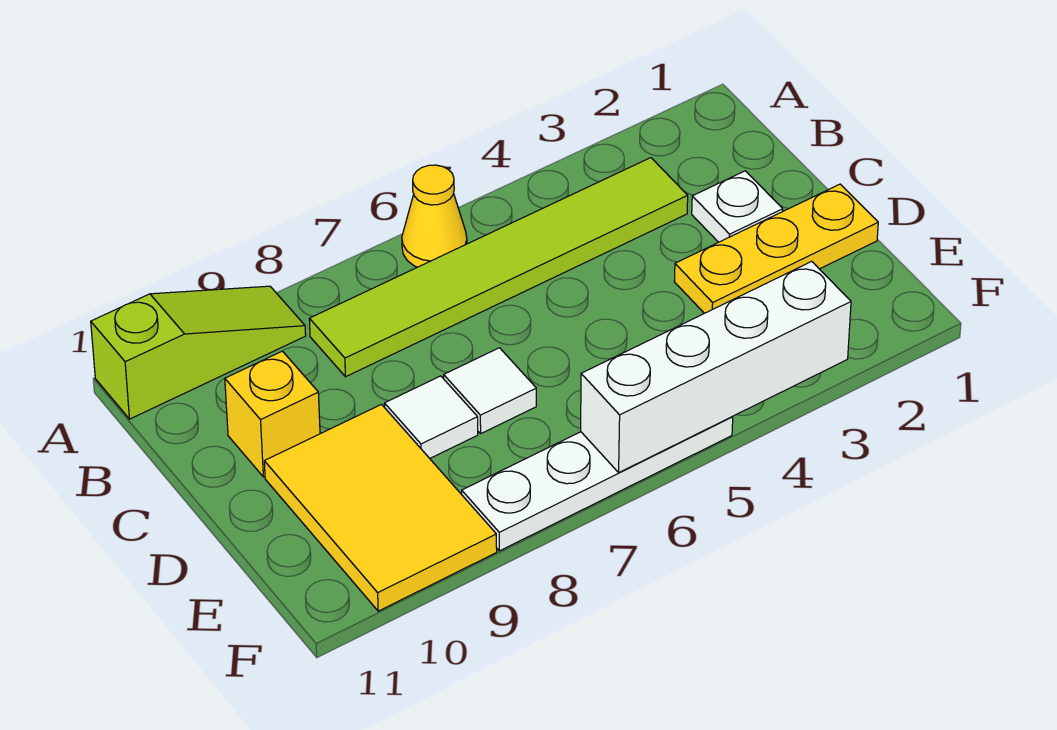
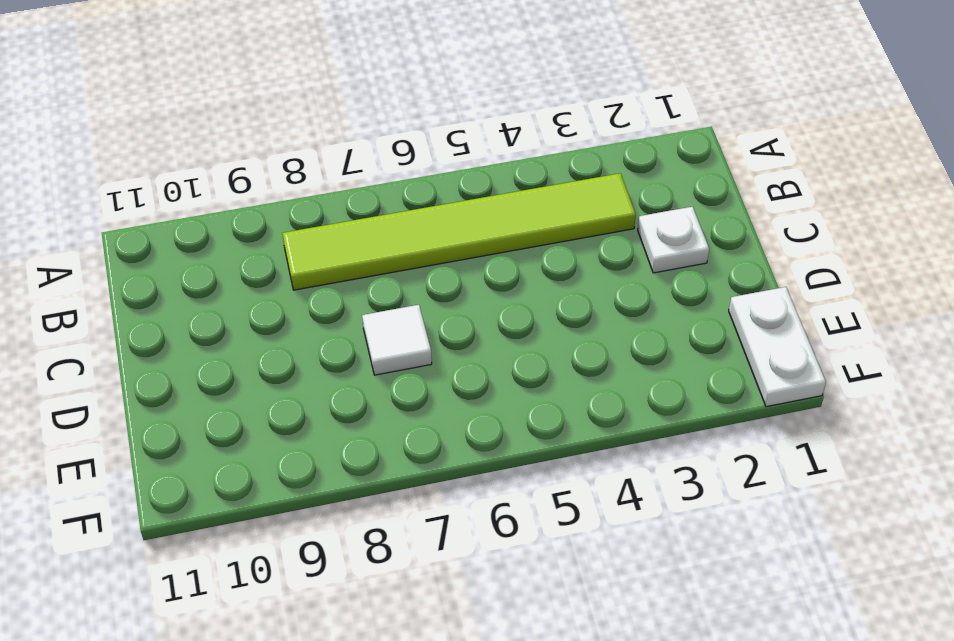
white 1x2 plate [729,287,826,407] -> none
none -> yellow 1x1 cone [402,165,467,267]
none -> lime 1x3 slope [91,286,306,419]

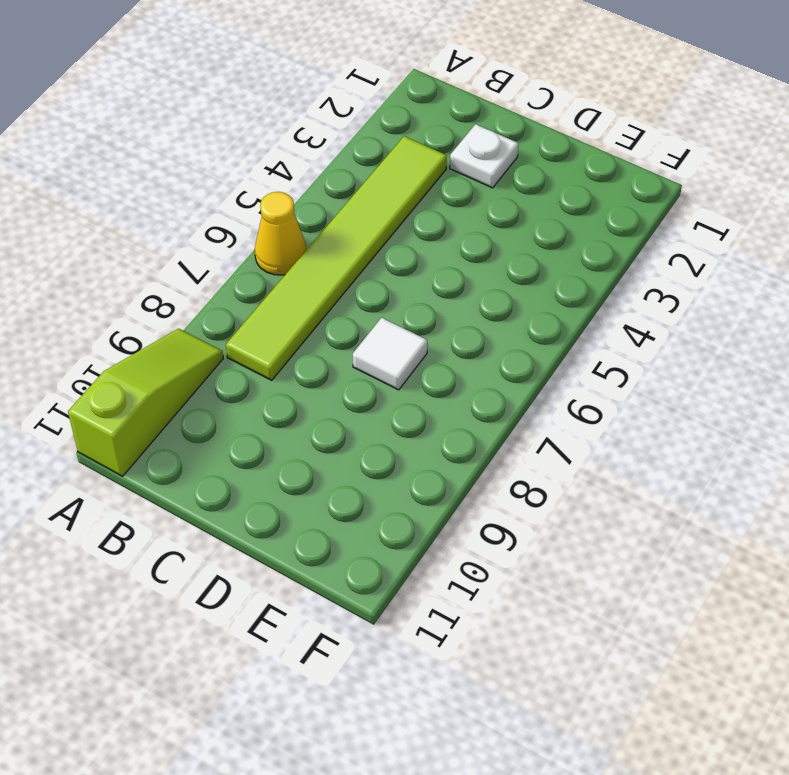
none -> yellow 1x1 brick [225,351,320,477]
none -> yellow 1x3 plate [674,184,878,313]

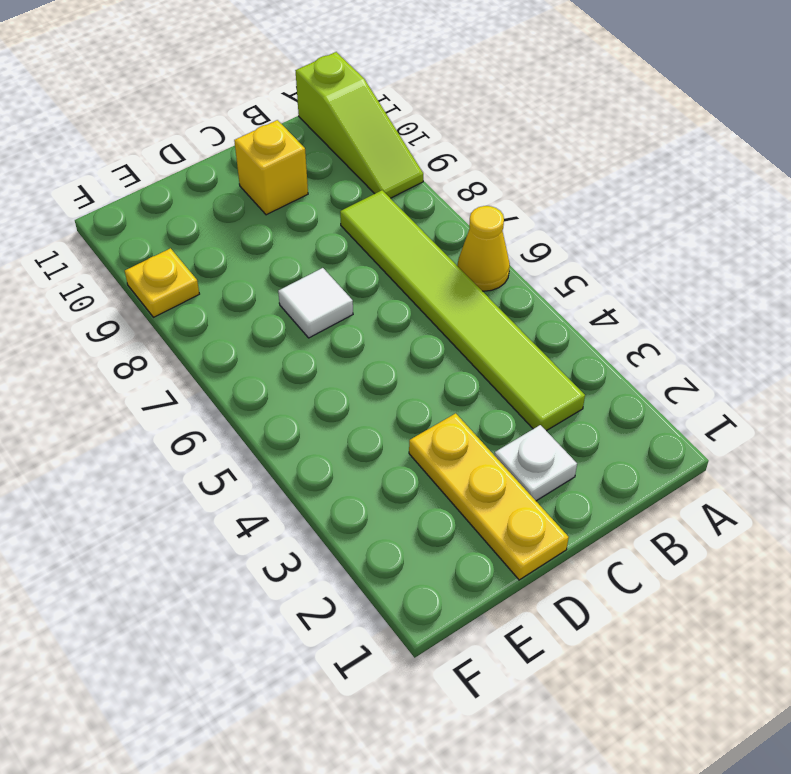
yellow 1x1 plate [125,248,199,317] -> yellow 2x3 tile [264,405,497,611]
none -> white 1x1 tile [384,376,478,458]
none -> white 1x4 plate [462,417,733,551]

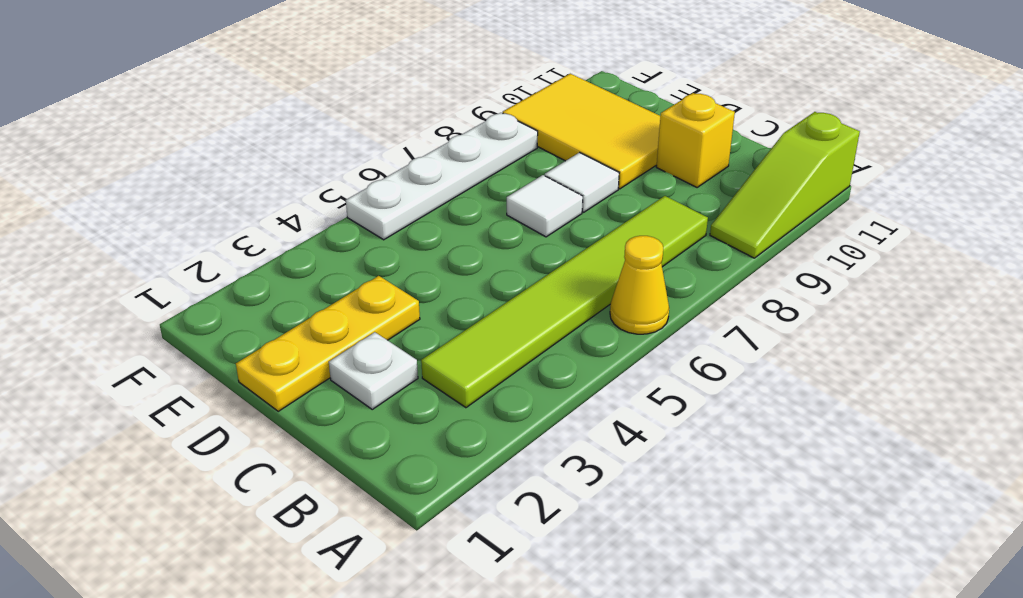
none -> white 1x4 brick [581,261,851,472]

